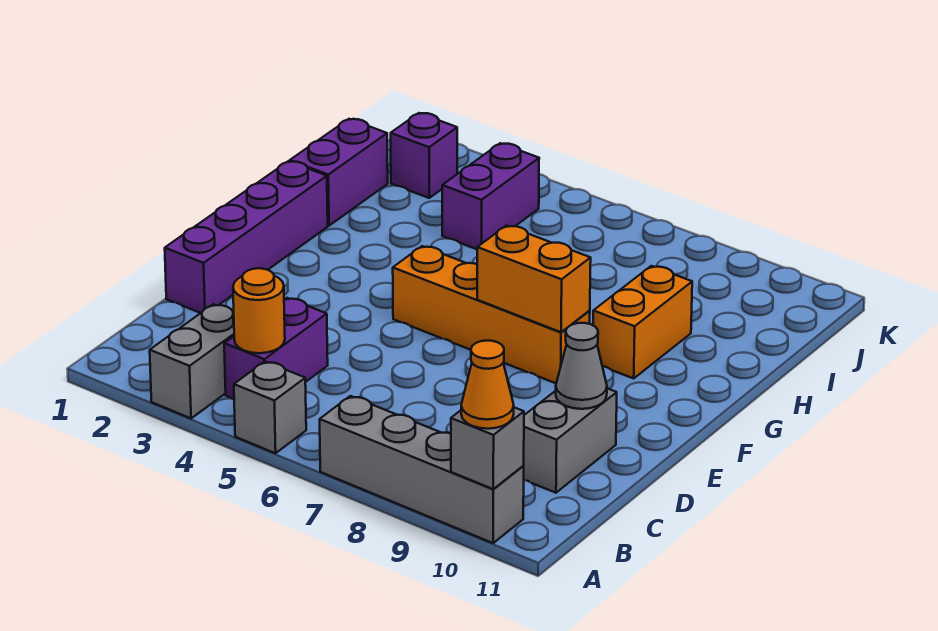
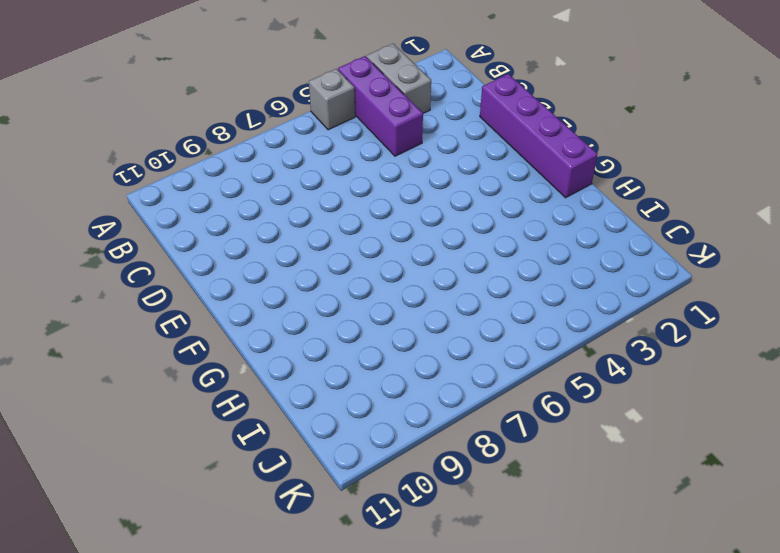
purple 1x3 brick [338,56,423,156] -> purple 1x2 brick [224,298,328,399]
none -> grey 1x4 brick [320,396,524,543]
none -> grey 1x2 brick [523,388,617,493]
none -> orange 1x4 brick [393,246,590,383]

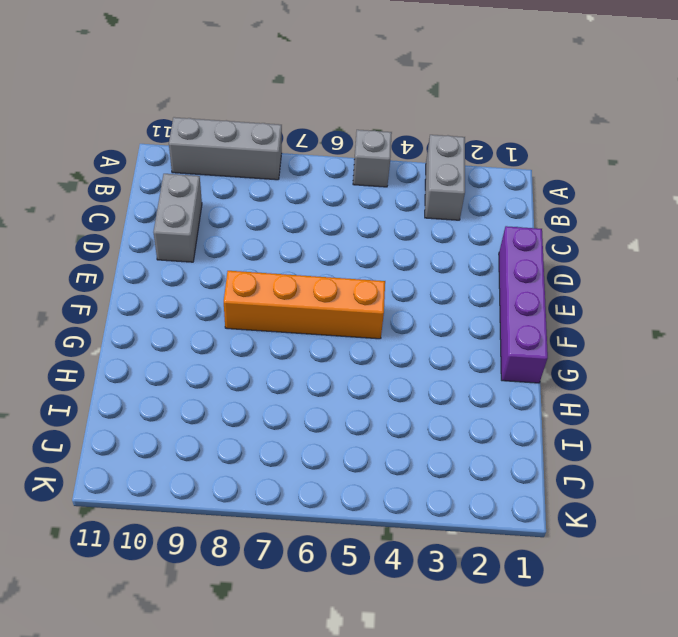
grey 1x3 brick [169,117,282,180] -> grey 1x4 brick [320,396,524,543]
none -> purple 1x2 brick [224,298,328,399]
none -> orange 1x2 brick [593,266,692,378]
none -> purple 1x2 brick [290,119,388,226]

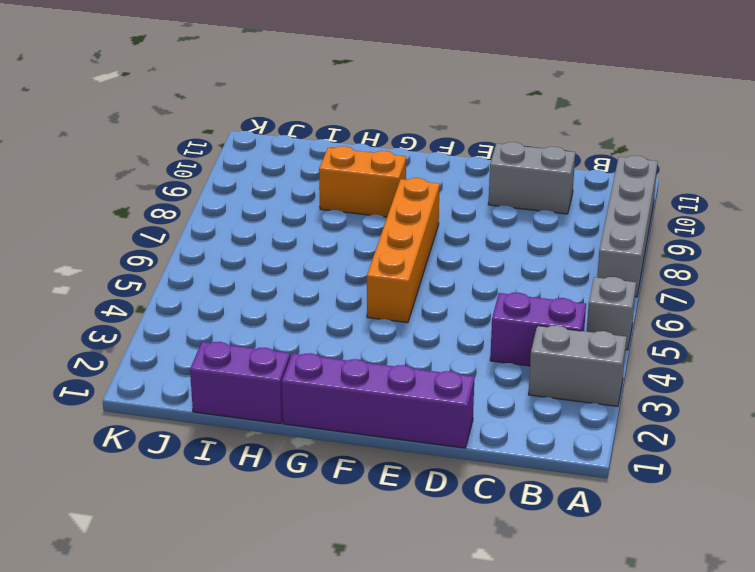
none -> purple 1x2 brick [442,143,539,249]
none -> purple 1x1 brick [391,113,457,198]
none -> grey 1x1 brick [451,407,524,489]

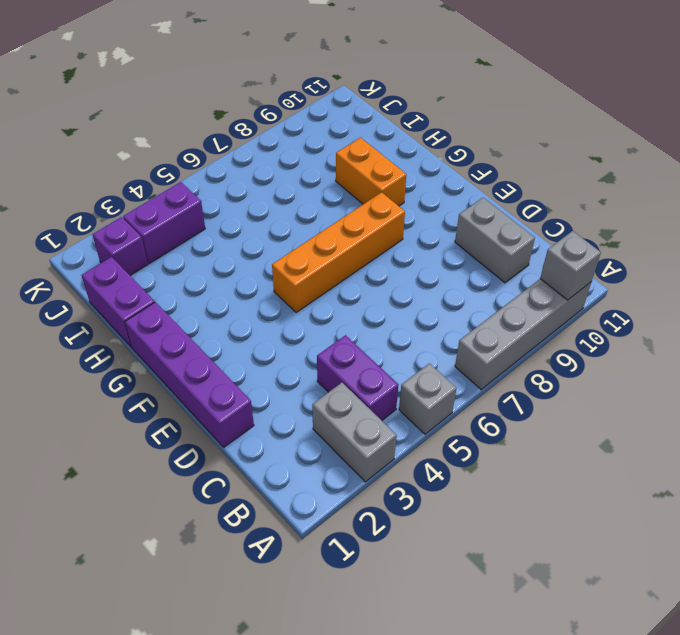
purple 1x2 brick [123,182,205,263] -> purple 1x2 brick turned to [442,143,539,249]
none -> orange 1x1 round brick [233,268,285,353]
none -> grey 1x1 cone [556,323,607,409]
none -> orange 1x2 brick [477,226,591,332]

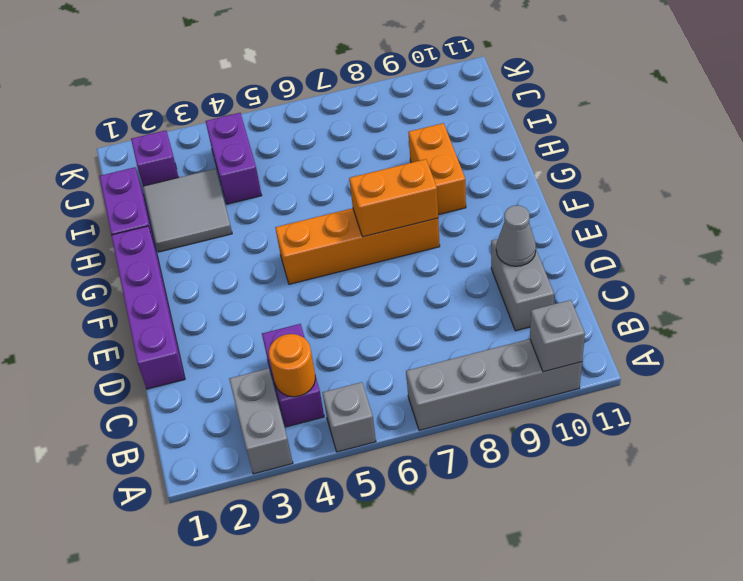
grey 2x2 tile [143,169,232,252] -> none
none -> orange 1x1 cone [461,340,514,429]

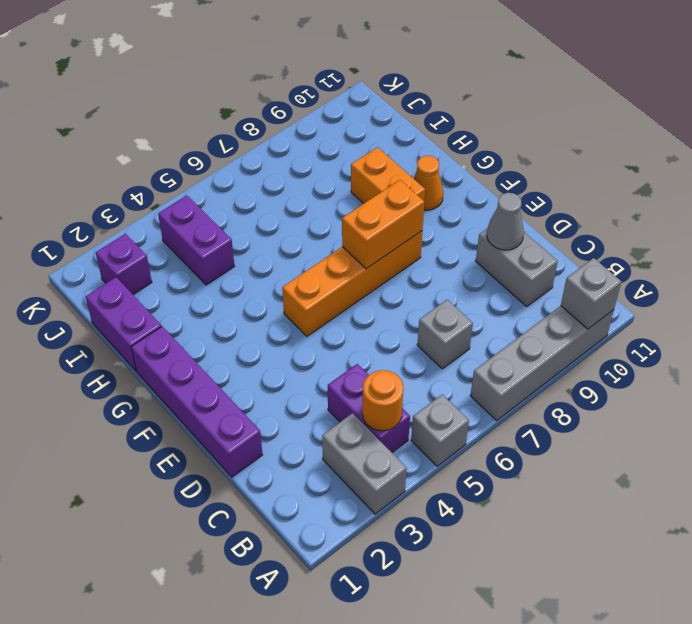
grey 1x1 brick [417,300,473,369] -> none
orange 1x1 cone [414,156,443,210] -> orange 1x1 cone moved to [461,340,514,429]

